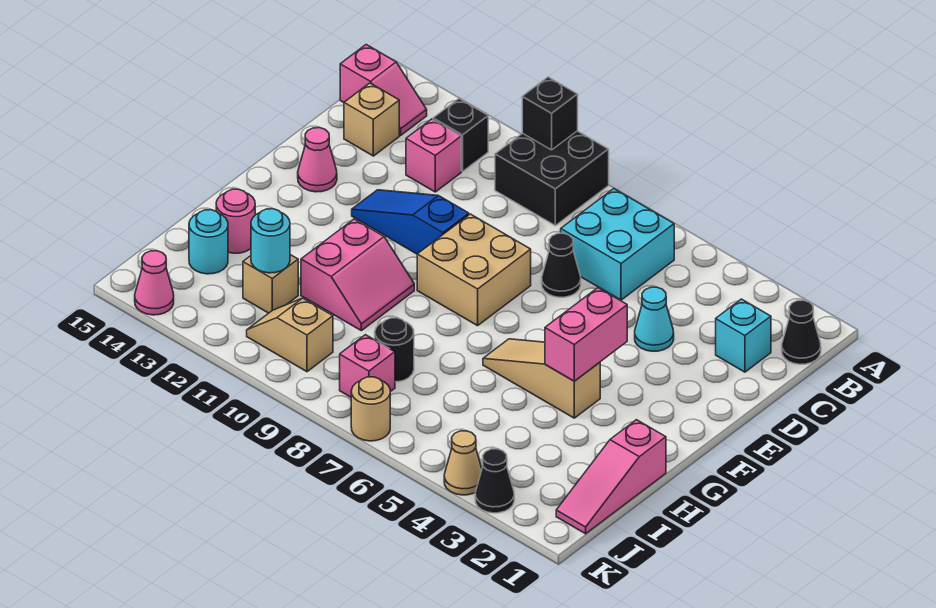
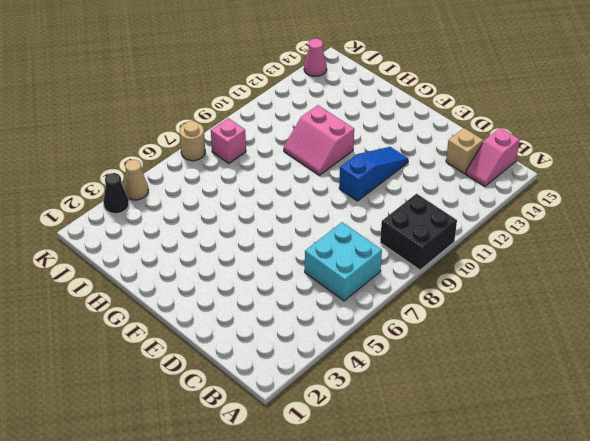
none -> black 1x1 cone [782,300,821,364]
none -> black 1x1 brick [433,99,488,171]
none -> cyan 1x1 brick [716,299,771,372]

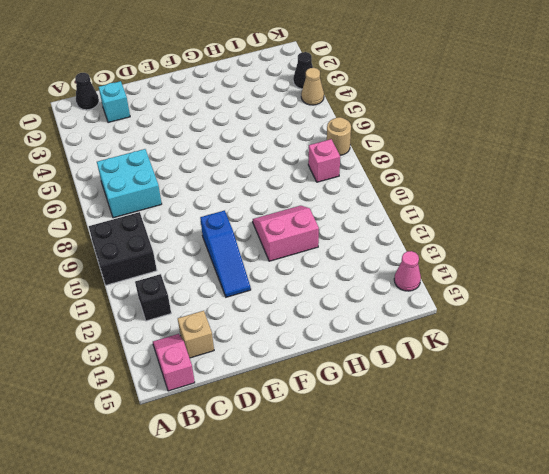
none -> pink 1x1 brick [406,119,461,192]
none -> cyan 1x1 cone [635,287,674,351]
none -> black 1x1 cone [542,233,581,297]

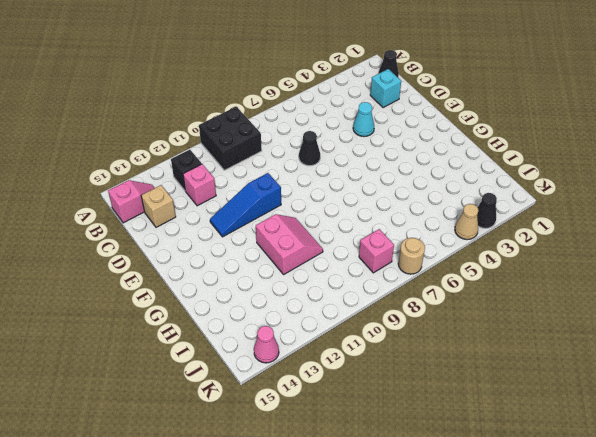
none -> cyan 2x2 brick [561,189,674,300]
none -> tan 2x2 brick [417,214,531,326]
none -> pink 1x1 cone [298,128,337,192]

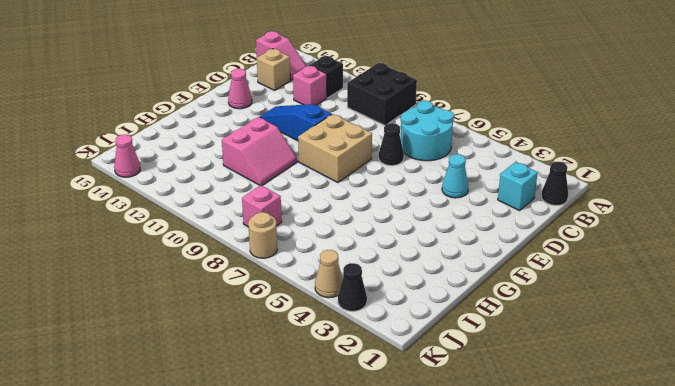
cyan 2x2 round brick [401,101,454,161] -> cyan 2x2 brick [561,189,674,300]
none -> tan 1x3 slope [483,339,600,418]
none -> pink 1x3 slope [556,420,666,534]
none -> pink 1x1 round brick [216,189,255,253]

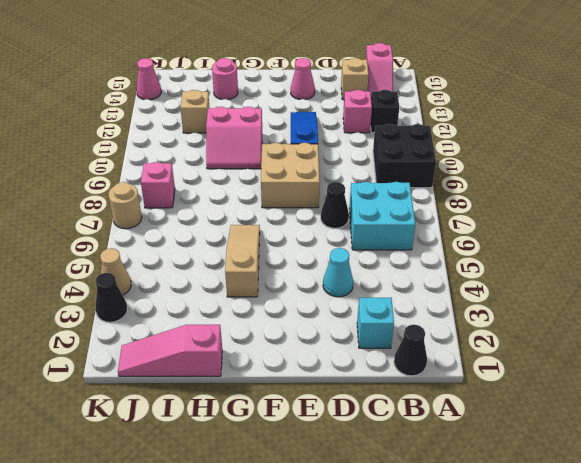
none -> black 1x1 round brick [375,318,414,382]
none -> cyan 1x1 round brick [189,210,228,274]
none -> tan 1x2 slope [247,298,333,372]

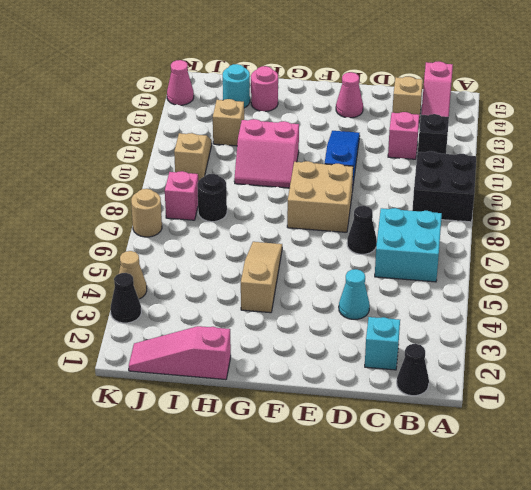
none -> black 1x1 brick [522,77,578,150]
none -> pink 1x2 brick [545,288,627,381]
none -> cyan 1x1 round brick [251,209,290,273]

